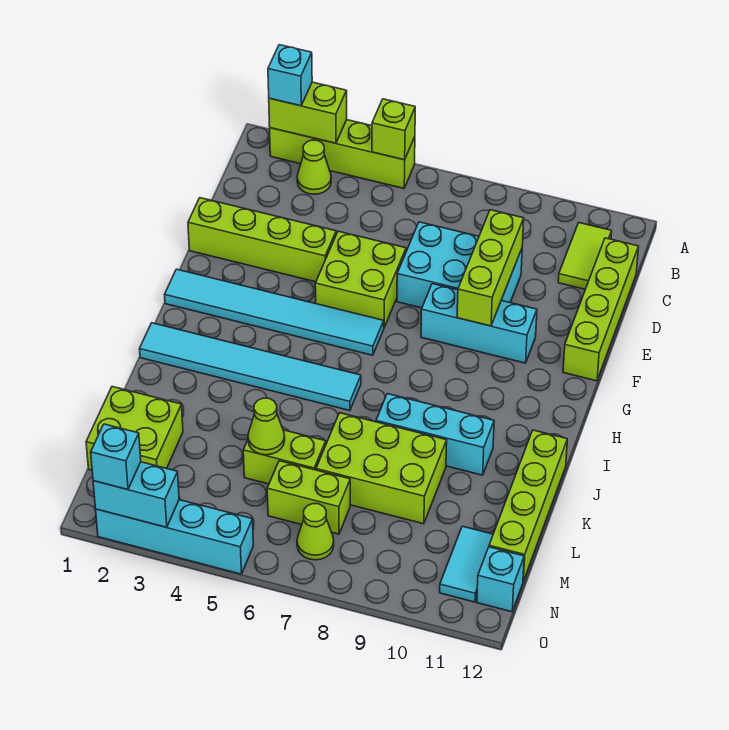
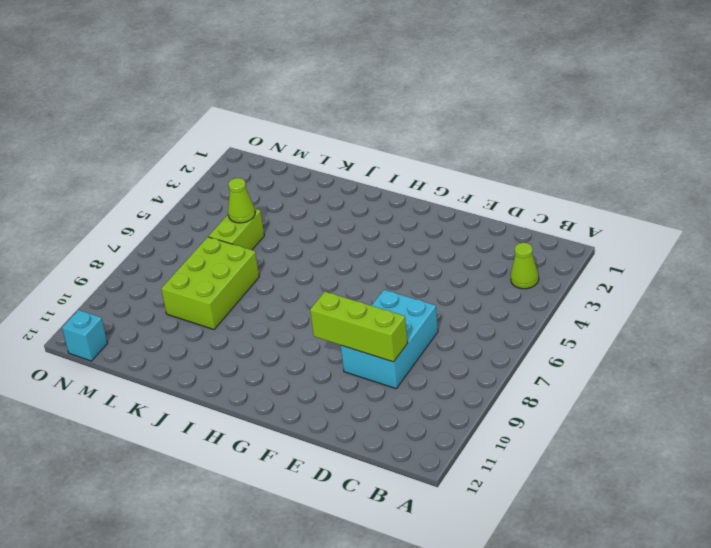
none -> lime 1x4 brick [270,120,415,188]
none -> lime 1x2 tile [558,223,612,289]
none -> lime 1x4 brick [563,238,639,381]

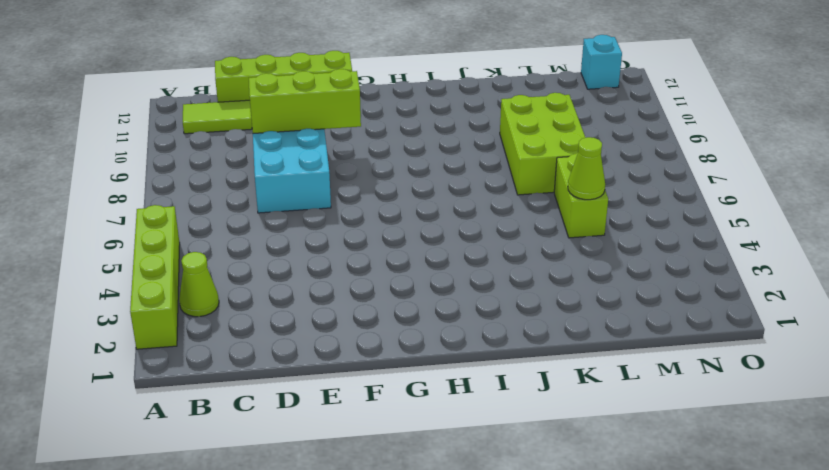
none -> lime 1x4 brick [188,198,336,282]
none -> lime 2x2 brick [315,231,406,327]
none -> cyan 1x3 brick [421,284,537,363]

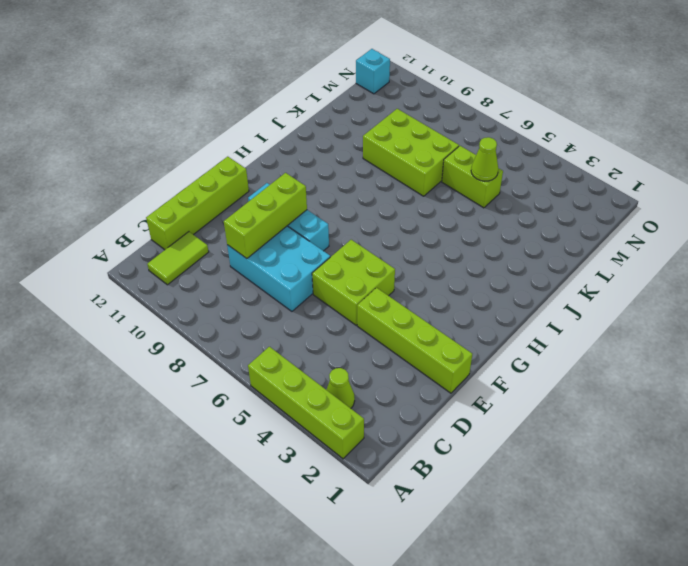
none -> cyan 1x6 tile [165,269,384,355]
none -> cyan 1x6 tile [140,323,361,411]
none -> cyan 1x3 brick [376,394,494,475]

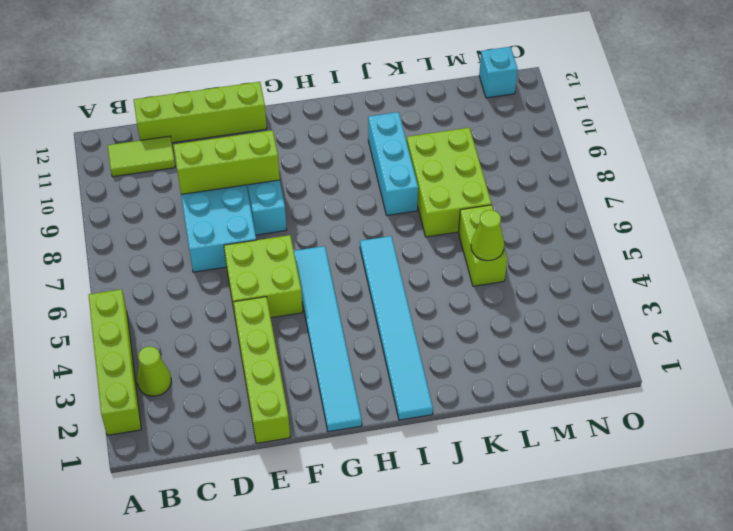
none -> lime 1x4 brick [489,430,567,581]
none -> lime 2x2 brick [86,387,183,470]
none -> lime 1x2 brick [267,461,350,534]

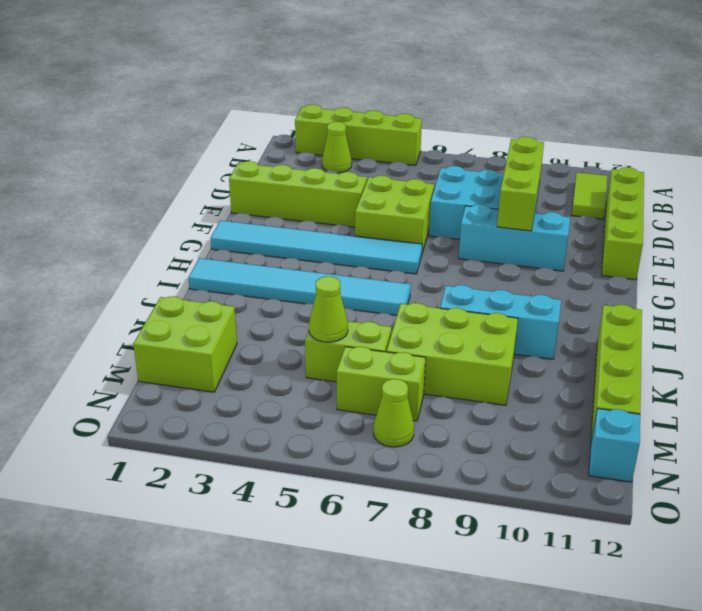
none -> cyan 1x2 tile [440,526,493,602]
none -> cyan 1x4 brick [96,500,253,574]
none -> lime 1x2 brick [269,82,347,143]

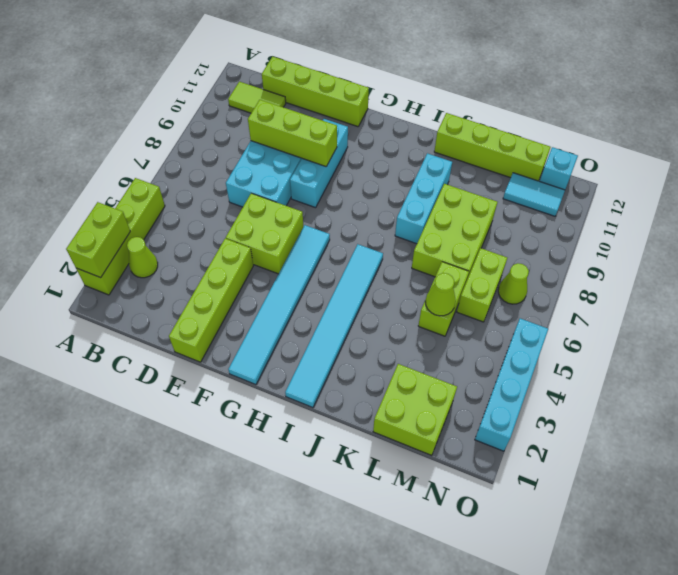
none -> lime 1x1 brick [372,99,415,160]
none -> cyan 1x2 brick [93,462,179,527]
none -> cyan 1x1 brick [268,45,312,106]

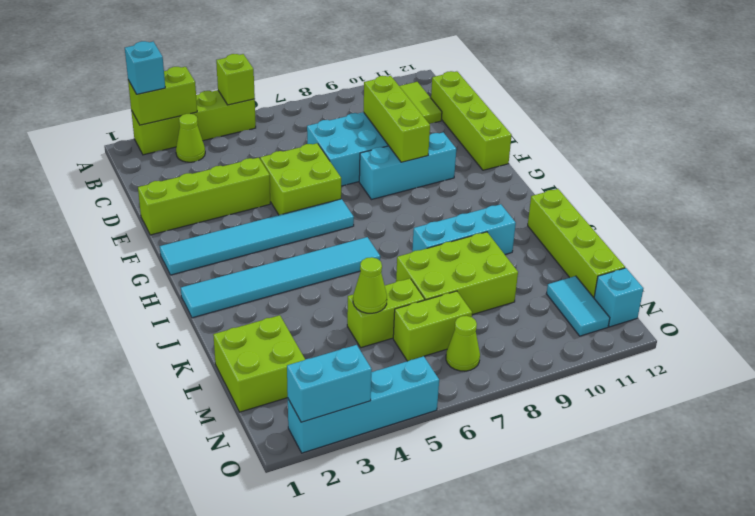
none -> cyan 1x1 brick [91,424,141,490]

